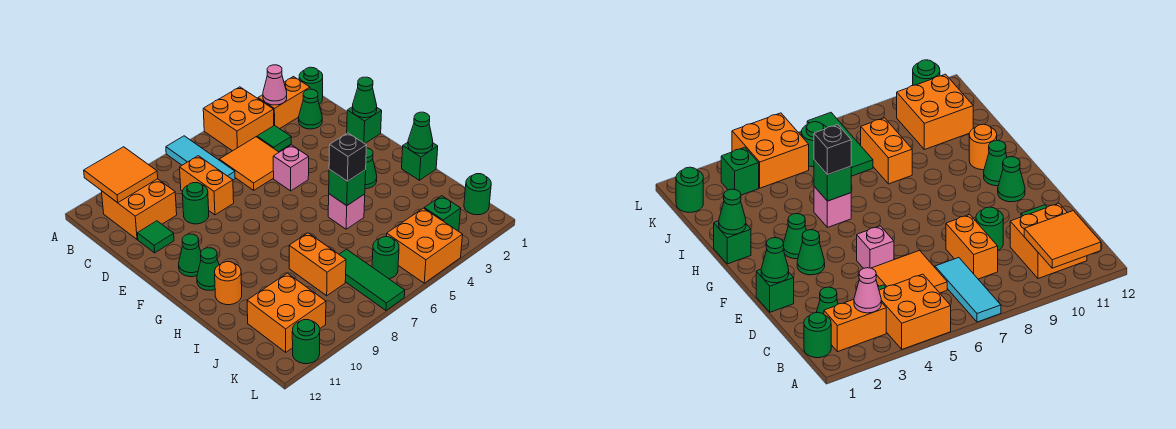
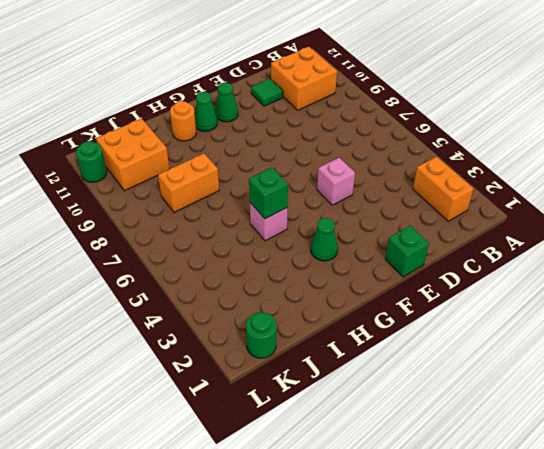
none -> orange 2x2 brick [203,87,274,151]
none -> cyan 1x3 tile [166,136,235,180]
none -> green 1x1 round brick [299,67,323,104]
none -> green 1x1 cone [299,89,322,129]

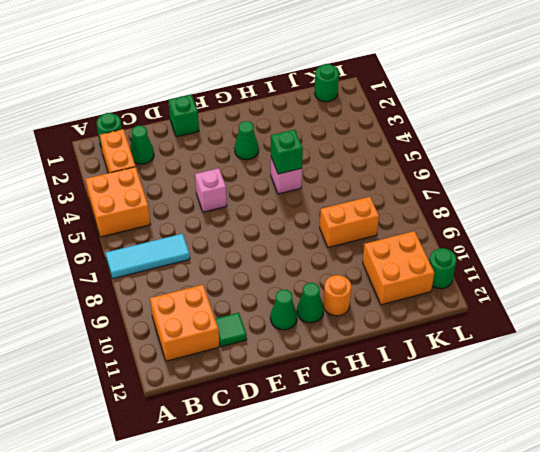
none -> green 1x1 tile [257,125,291,152]
none -> orange 2x2 tile [219,137,279,190]
none -> orange 1x2 brick [180,156,234,215]
none -> green 1x1 round brick [182,183,209,224]

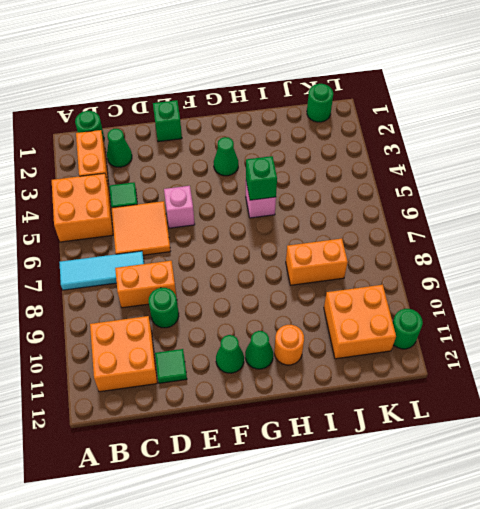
none -> green 1x1 cone [797,230,825,275]
none -> green 1x1 brick [402,142,438,180]
none -> green 1x3 tile [339,249,405,310]
none -> green 1x1 brick [424,196,461,231]

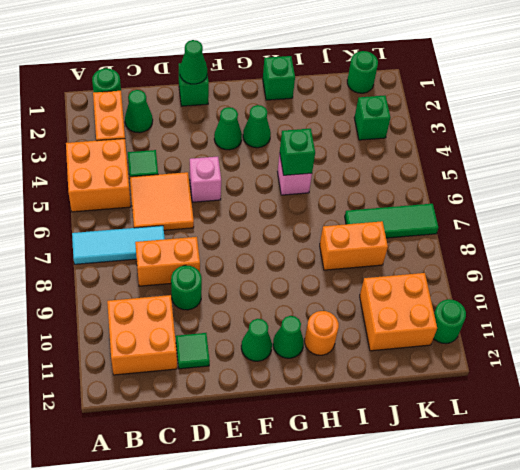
none -> orange 2x2 brick [387,208,463,283]
none -> green 1x1 round brick [372,237,399,279]
none -> orange 2x2 tile [84,147,158,203]
none -> pink 1x1 cone [263,65,287,105]

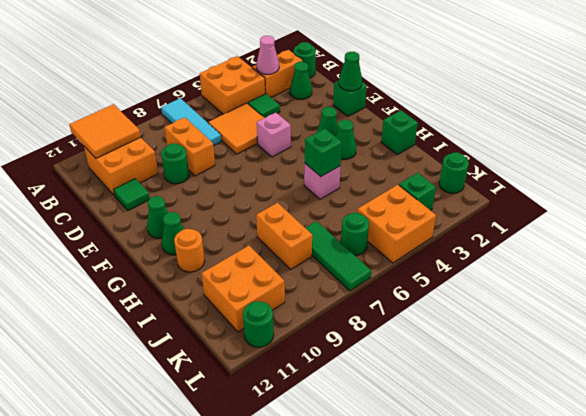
none -> green 1x1 cone [408,112,433,153]
none -> black 1x1 brick [329,133,367,181]

